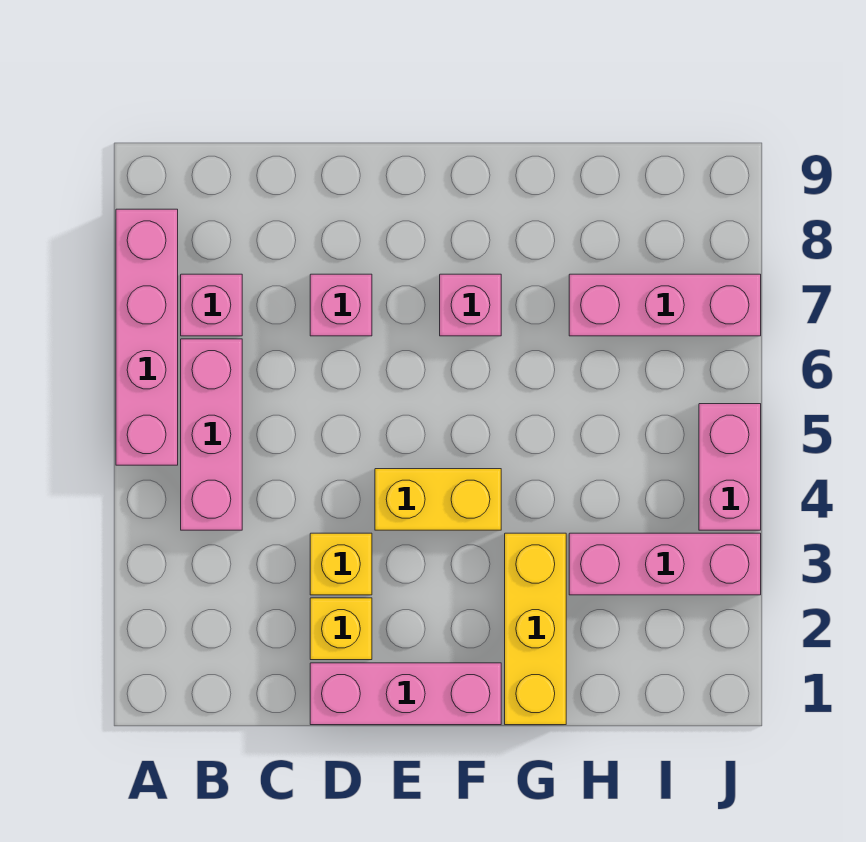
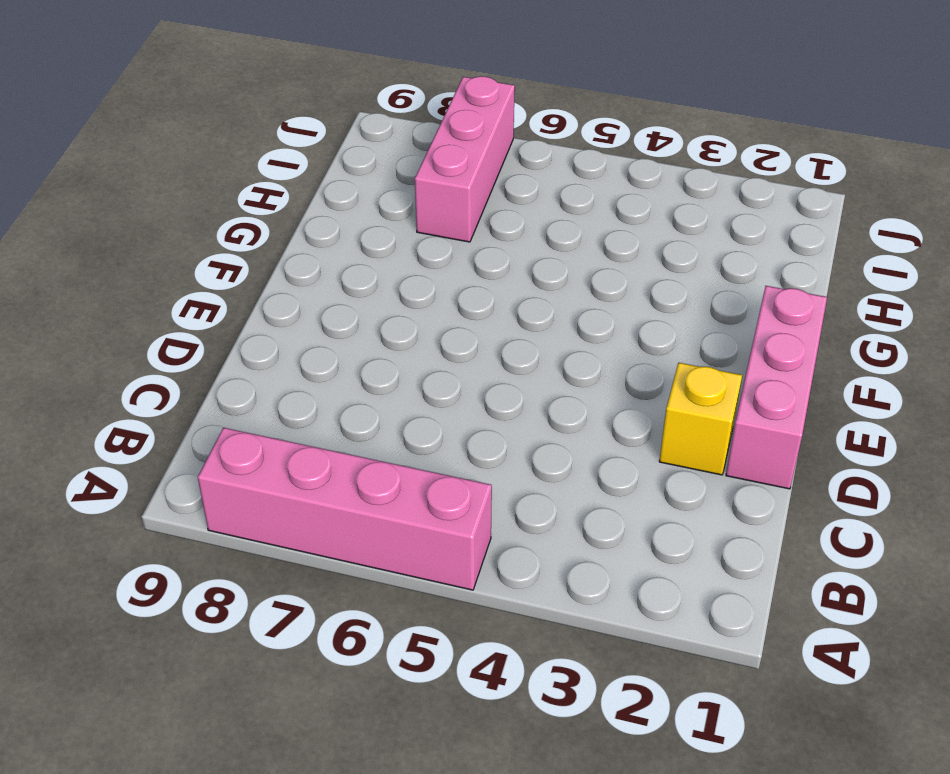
none -> pink 1x3 brick [181,339,242,530]
none -> pink 1x1 brick [181,274,242,336]
none -> yellow 1x1 brick [310,533,372,595]

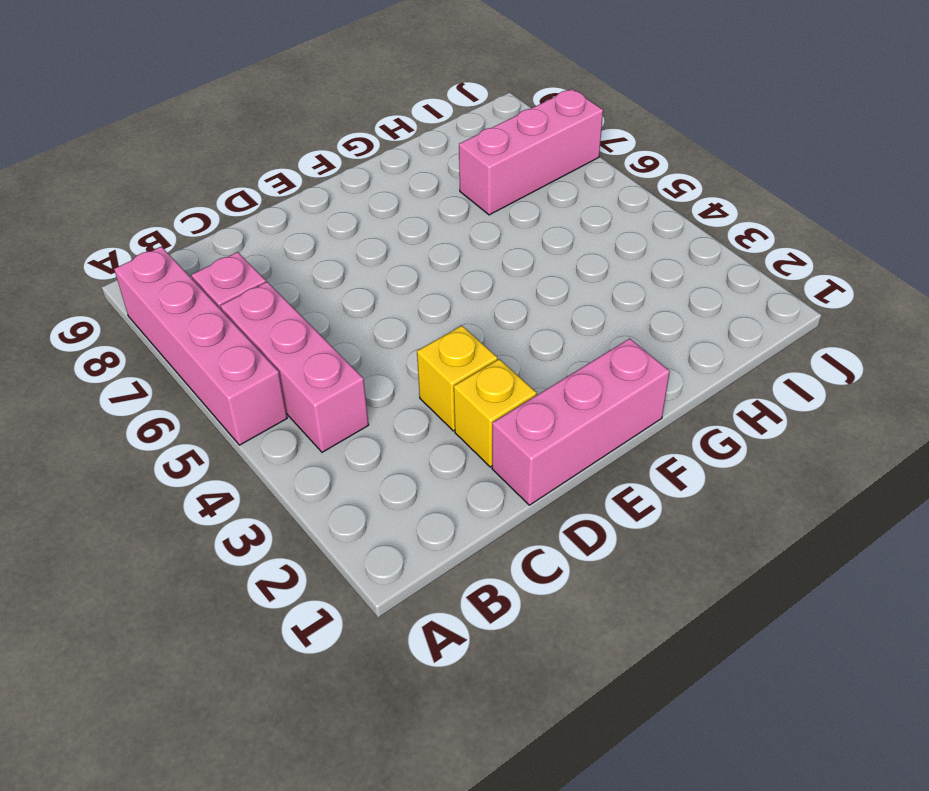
none -> pink 1x1 brick [310,274,372,336]
none -> yellow 1x2 brick [375,469,501,530]
none -> pink 1x1 brick [440,274,501,336]

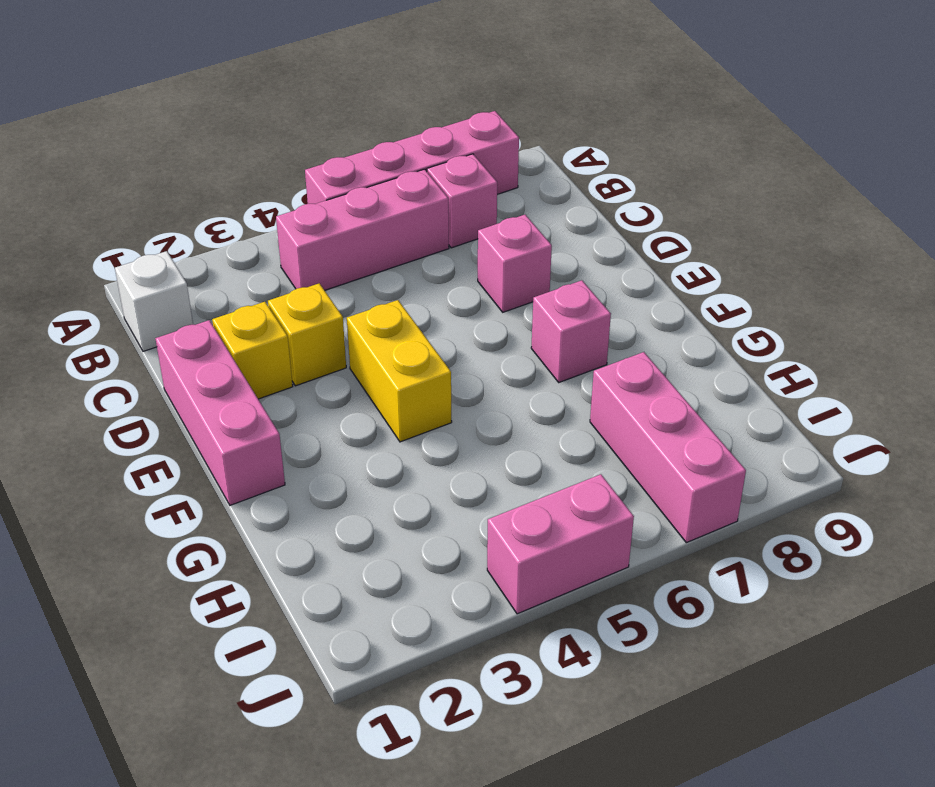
white 1x1 brick [115,251,193,351] -> none
none -> yellow 1x3 brick [505,533,566,725]
none -> pink 1x3 brick [569,533,761,595]

